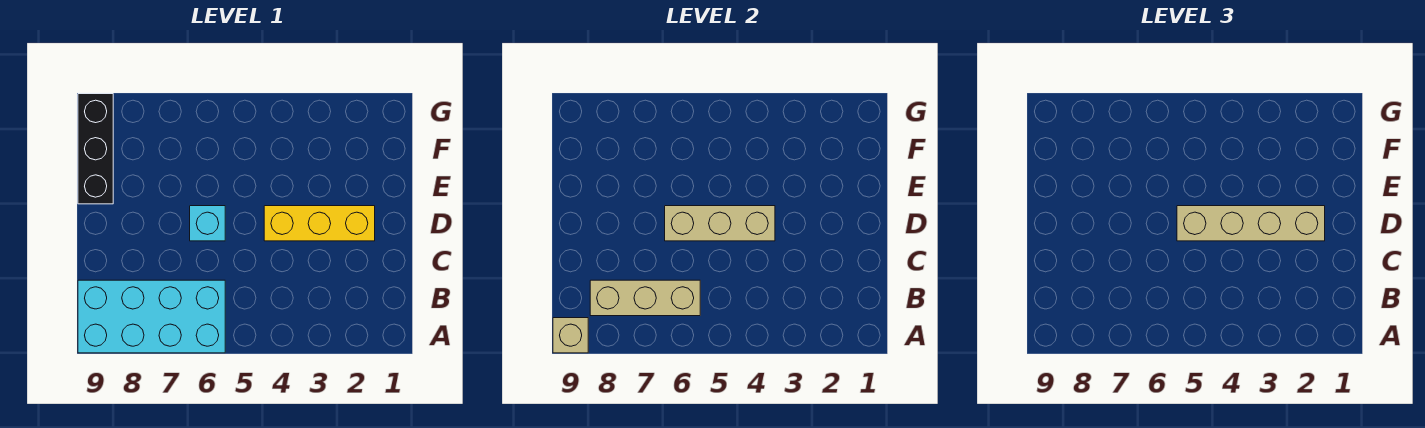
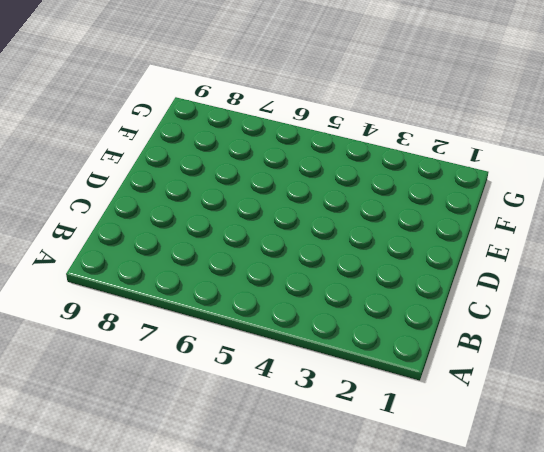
none -> cyan 2x4 brick [78,280,225,353]
none -> yellow 1x3 brick [264,206,375,241]

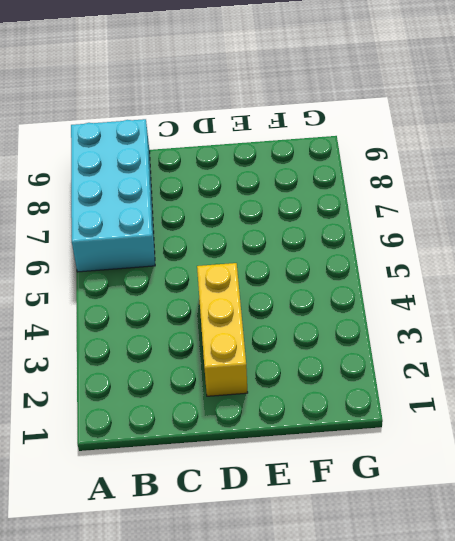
none -> cyan 1x1 brick [190,206,225,241]
none -> black 1x3 brick [78,94,113,204]

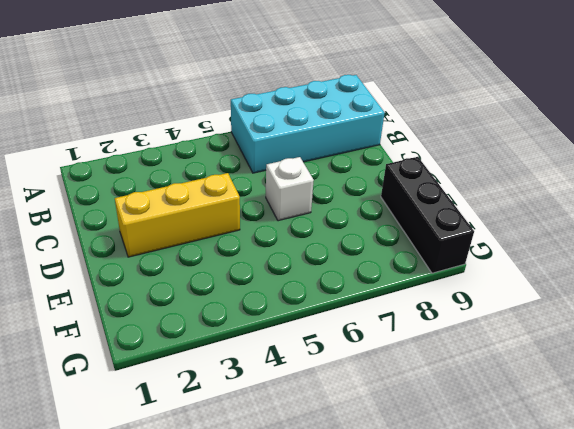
white 1x1 brick [266,157,314,221] -> cyan 1x1 brick [190,206,225,241]
none -> tan 1x1 brick [553,318,588,353]
none -> tan 1x3 brick [590,280,700,316]

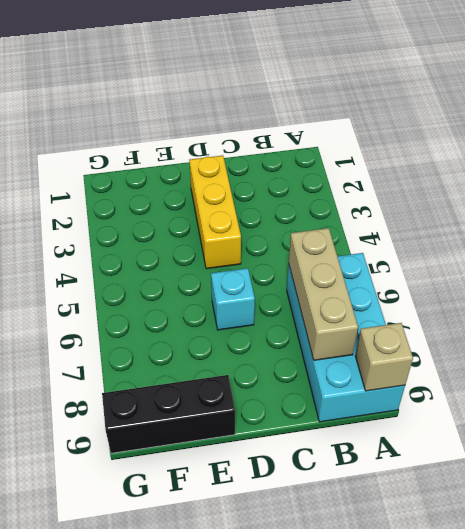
none -> tan 1x3 brick [665,206,775,241]
none -> tan 1x4 brick [1177,206,1325,241]

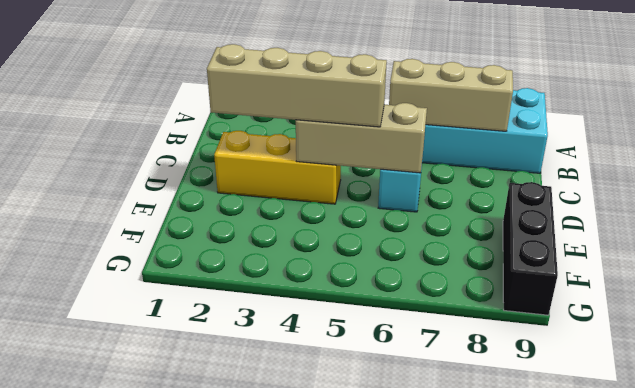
none -> tan 1x1 brick [553,318,588,353]

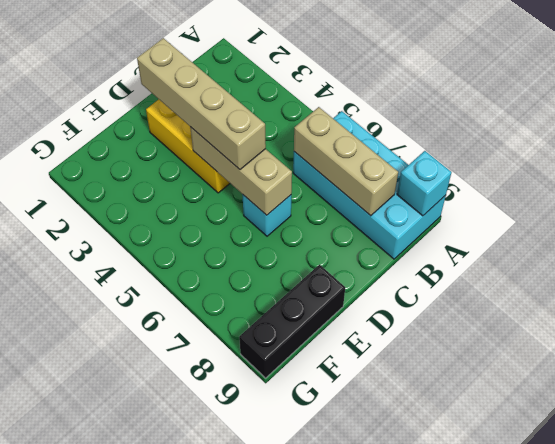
cyan 1x1 brick [397,151,452,216] -> tan 1x1 brick [553,318,588,353]

